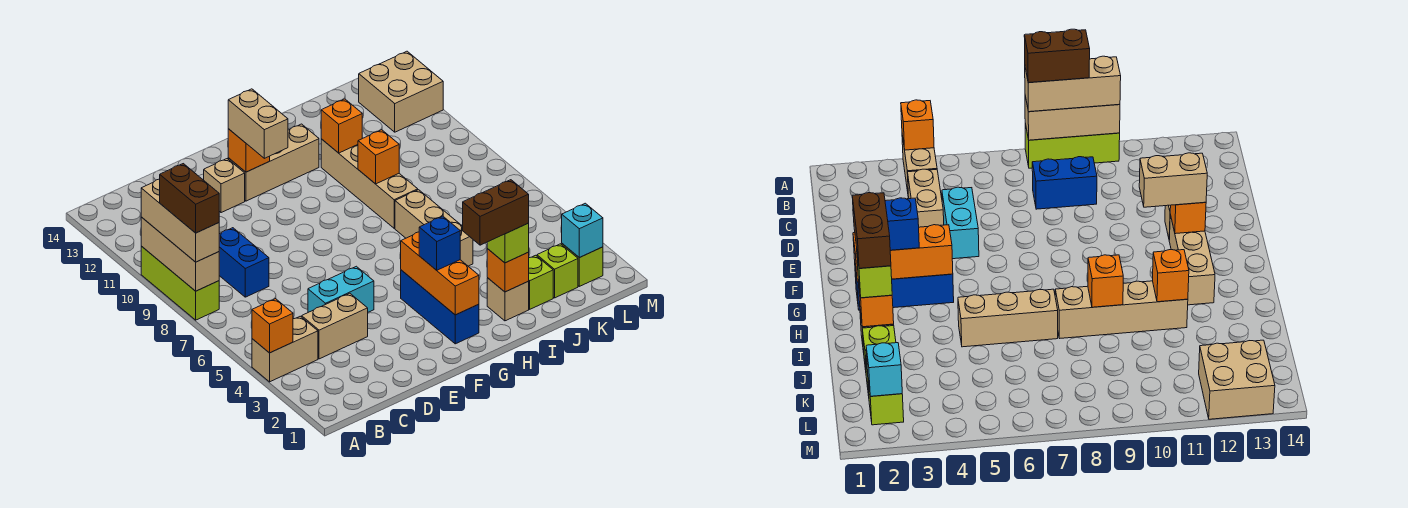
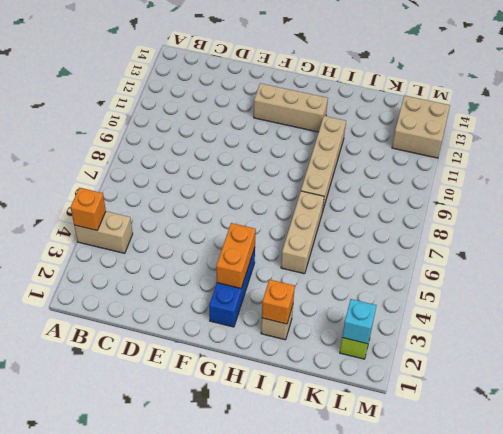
orange 1x2 brick [216,223,256,288] -> orange 1x3 brick [401,232,479,315]
none -> lime 1x3 brick [141,246,219,320]
none -> tan 1x2 brick [302,293,368,359]
none -> blue 1x2 brick [219,228,269,297]

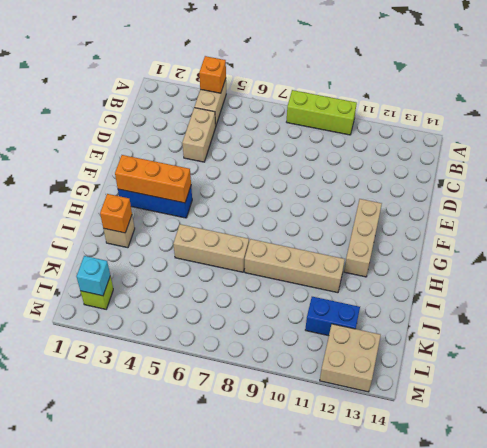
blue 1x2 brick [305,297,360,336] -> blue 1x2 brick moved to [219,228,269,297]
none -> cyan 1x2 brick [308,266,374,312]
none -> tan 1x1 brick [204,159,245,213]
none -> lime 1x1 brick [528,255,553,309]

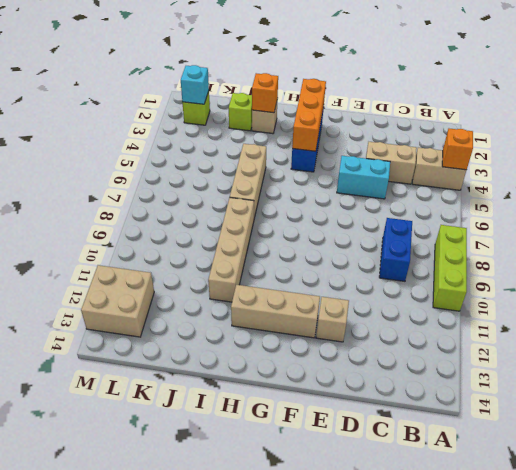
none -> lime 1x1 brick [537,244,578,298]
none -> tan 1x3 brick [141,217,219,291]
none -> orange 1x1 brick [228,129,270,172]

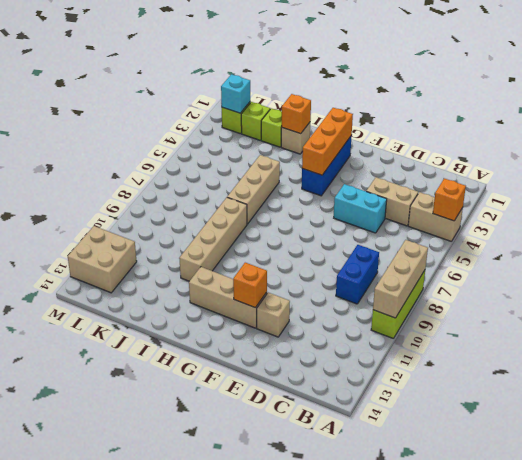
none -> orange 1x1 brick [358,130,399,184]
none -> orange 1x1 brick [321,99,362,153]
none -> tan 1x3 brick [141,179,219,262]

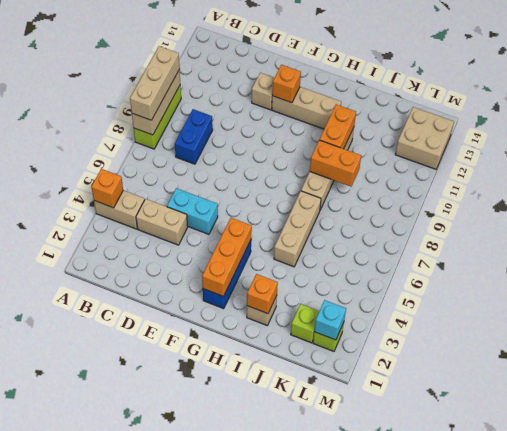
orange 1x2 brick [310,140,361,187] -> orange 1x1 brick [358,130,399,184]
orange 1x2 brick [320,104,356,149] -> orange 1x1 brick [321,99,362,153]
none -> lime 1x1 brick [528,255,553,309]
none -> tan 1x2 brick [228,89,288,158]
none -> blue 1x1 brick [419,216,460,270]

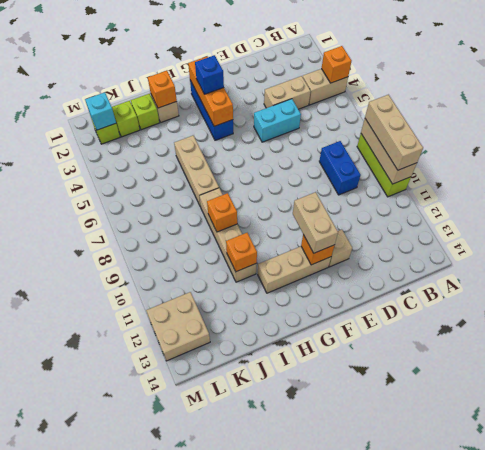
none -> lime 1x1 brick [487,223,529,263]
none -> brown 1x2 brick [160,164,219,233]
none -> brown 1x2 brick [463,180,529,245]

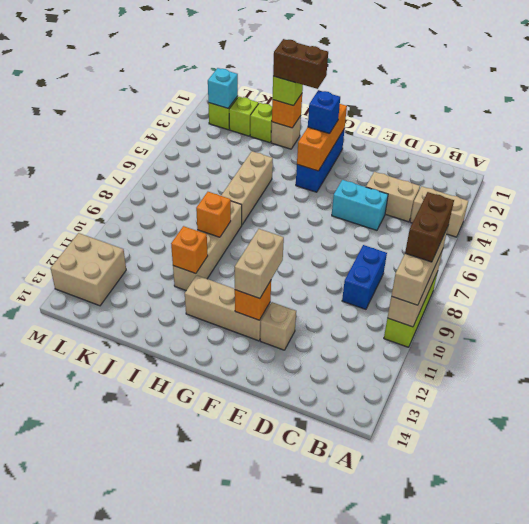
none -> orange 1x1 brick [252,299,293,353]

